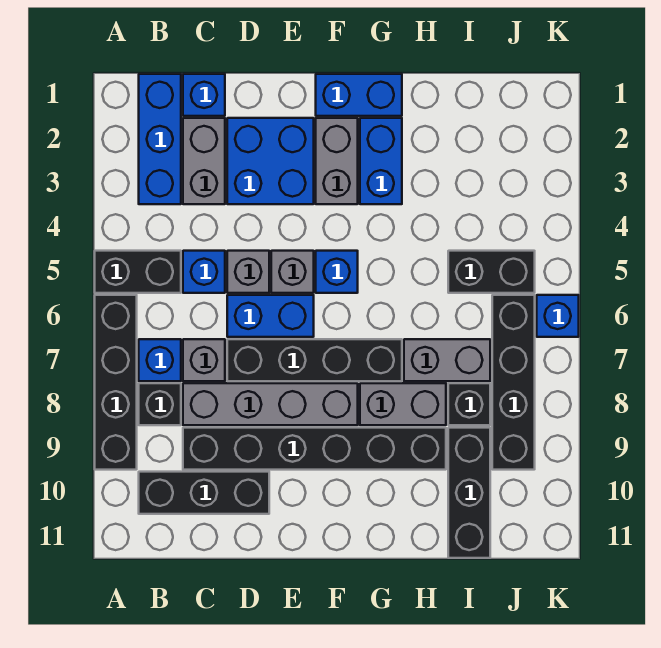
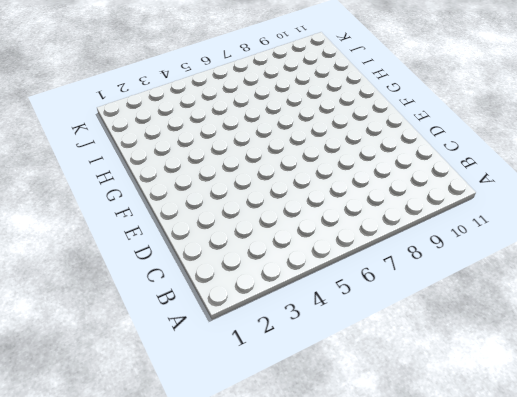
none -> black 1x2 brick [95,251,181,293]
none -> black 1x4 brick [95,295,137,470]
none -> blue 1x3 brick [139,74,181,204]

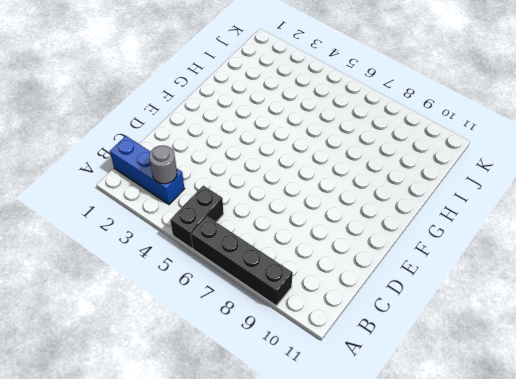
grey 1x1 round brick [149,145,177,184] -> none
none -> blue 1x1 brick [139,339,181,381]
none -> black 1x1 brick [139,383,181,425]
none -> black 1x3 brick [139,472,269,514]

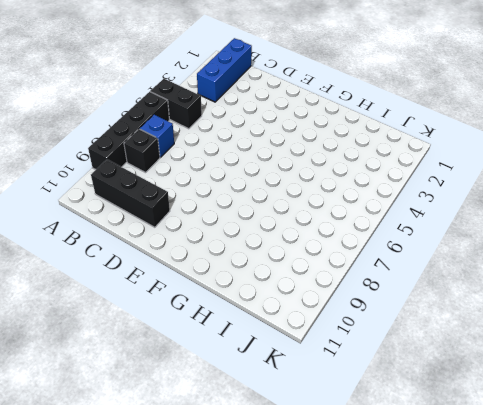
none -> blue 1x1 brick [183,74,225,116]
none -> grey 1x2 brick [183,118,225,204]
none -> blue 1x1 brick [183,251,225,293]

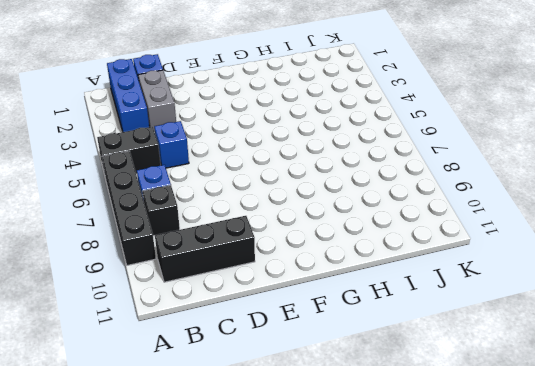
none -> grey 1x1 brick [183,339,225,381]
none -> grey 1x4 brick [183,383,358,425]
none -> black 1x6 brick [183,428,446,470]

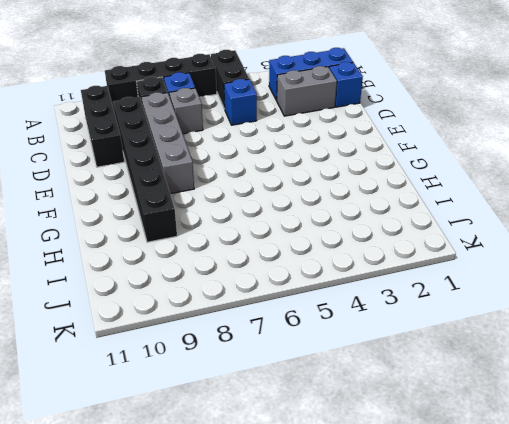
none -> blue 2x2 brick [227,118,314,204]
none -> grey 1x1 brick [227,251,269,293]
none -> blue 1x2 brick [227,295,314,337]

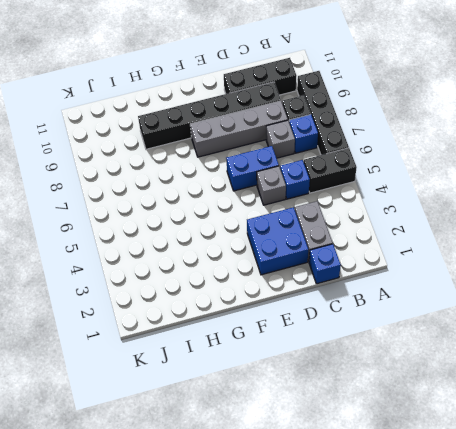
none -> blue 1x3 brick [139,74,181,204]
none -> black 1x4 brick [227,339,402,381]
none -> grey 1x1 brick [271,251,314,293]

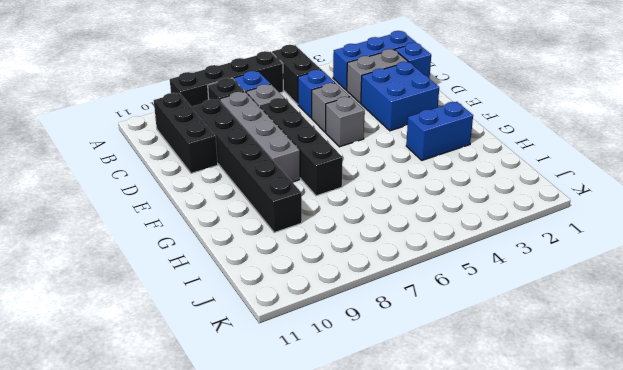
none -> blue 1x2 brick [227,295,314,337]
none -> blue 1x2 brick [316,74,402,116]
none -> grey 1x2 brick [316,118,358,204]

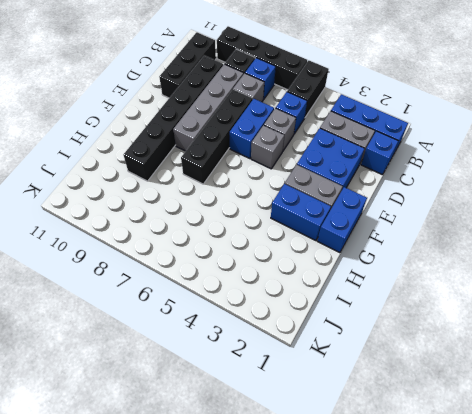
none -> blue 1x1 brick [316,251,358,293]
none -> grey 1x2 brick [360,383,446,425]
none -> grey 1x2 brick [404,339,490,381]

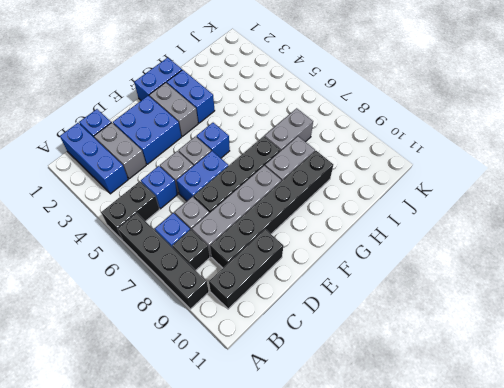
none -> black 1x2 brick [448,251,535,293]
none -> black 1x1 brick [448,383,490,425]
none -> black 1x3 brick [448,428,490,558]

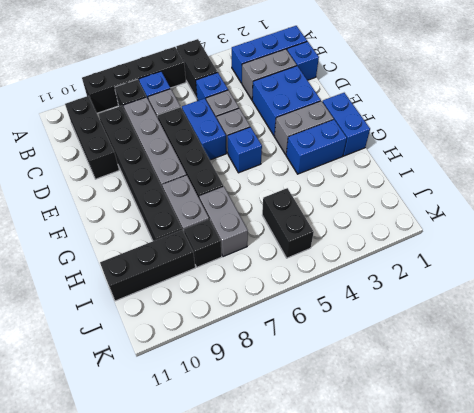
none -> black 1x4 brick [492,295,535,470]
none -> blue 1x1 brick [537,295,579,337]

